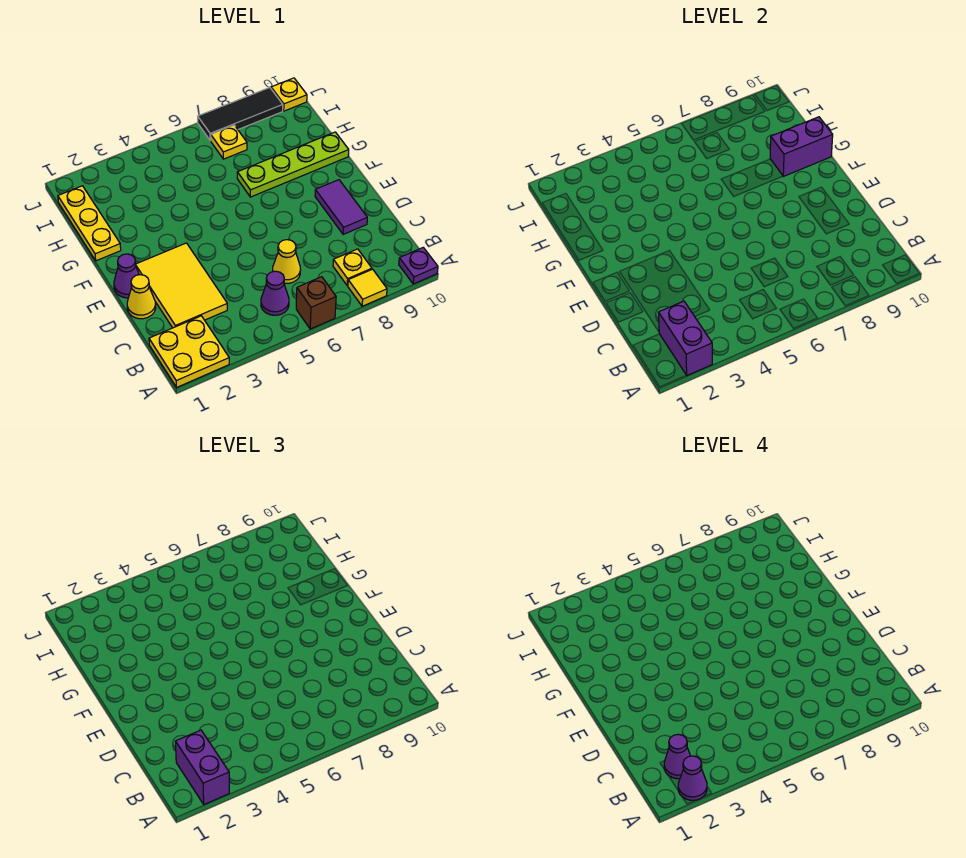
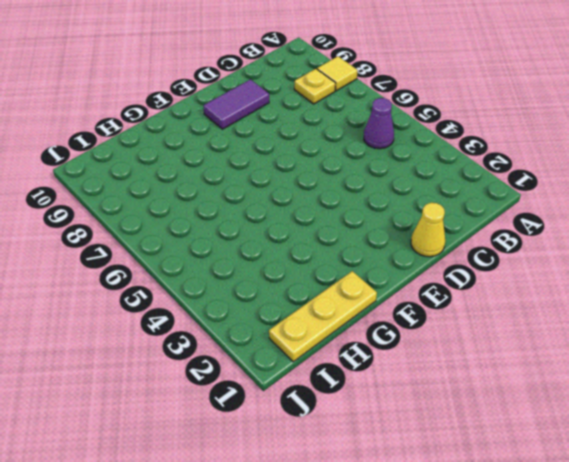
none -> yellow 2x2 plate [149,316,229,387]
none -> brown 1x1 brick [296,277,336,329]
none -> purple 1x1 plate [399,248,438,284]

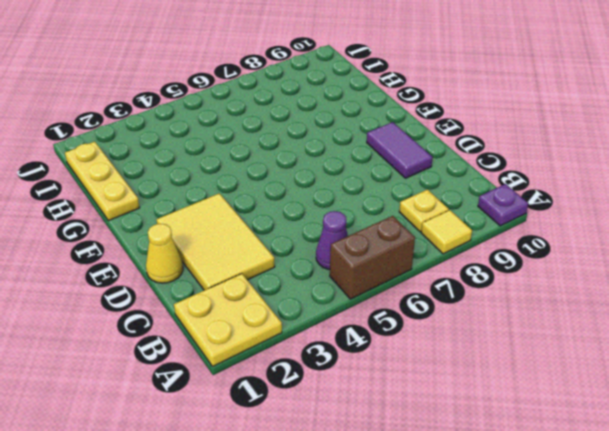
brown 1x2 brick [330,216,415,299] -> brown 1x1 brick [296,277,336,329]
none -> yellow 1x1 cone [273,240,300,283]
none -> purple 1x1 cone [114,254,139,298]
none -> lime 1x4 plate [237,132,349,197]

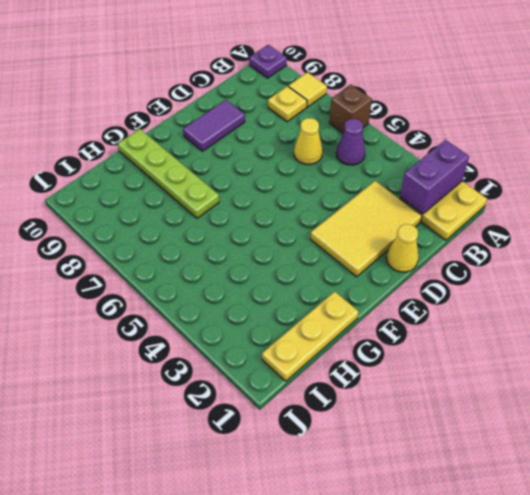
none -> purple 1x1 cone [114,254,139,298]
none -> yellow 1x1 plate [211,125,247,159]
none -> black 1x3 tile [198,88,283,141]

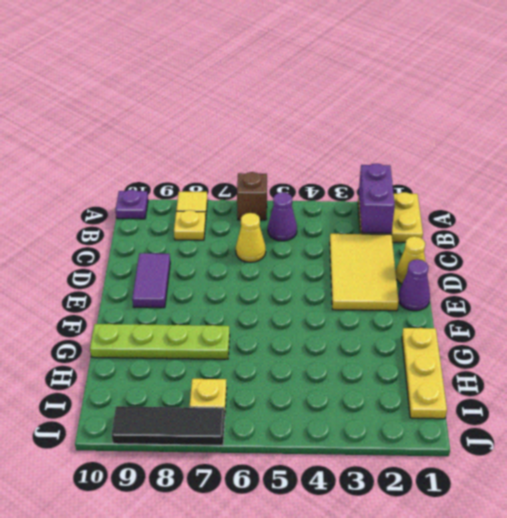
none -> yellow 1x1 plate [271,78,307,111]
none -> purple 1x2 brick [770,117,833,176]
none -> purple 1x2 brick [175,730,229,804]

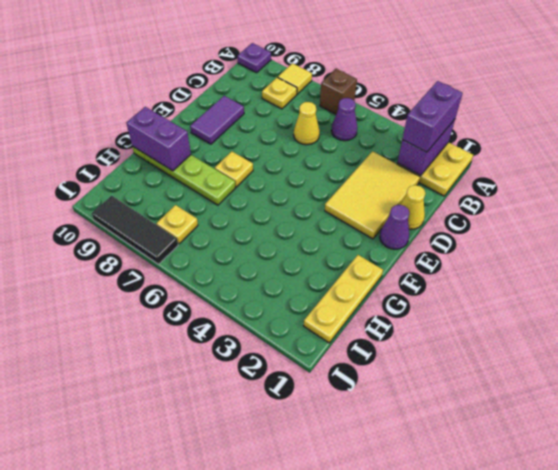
yellow 1x1 plate [215,151,253,187] -> yellow 1x1 plate moved to [271,78,307,111]
none -> purple 1x1 cone [678,756,707,800]
none -> purple 1x1 cone [664,734,690,779]

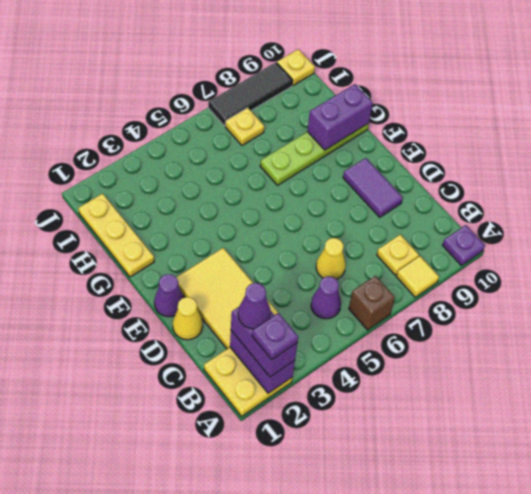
purple 1x1 plate [252,313,298,359] -> purple 1x1 cone [678,756,707,800]

